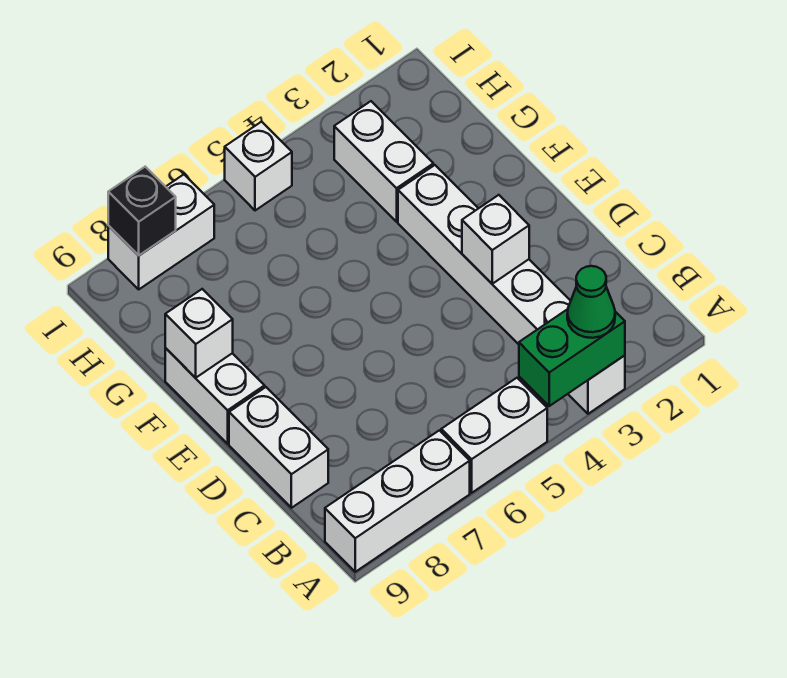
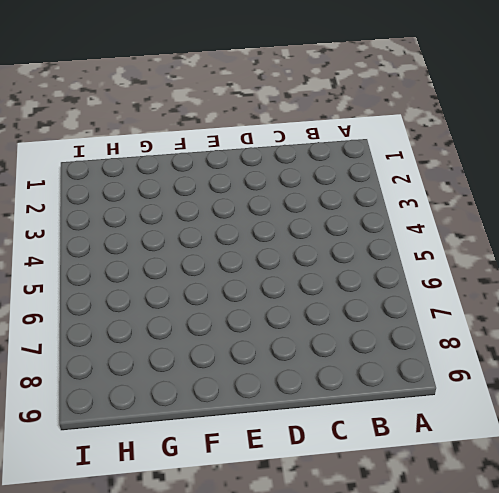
none -> white 1x6 brick [398,165,625,414]
none -> white 1x2 brick [441,378,547,493]
none -> white 1x3 brick [325,430,470,572]

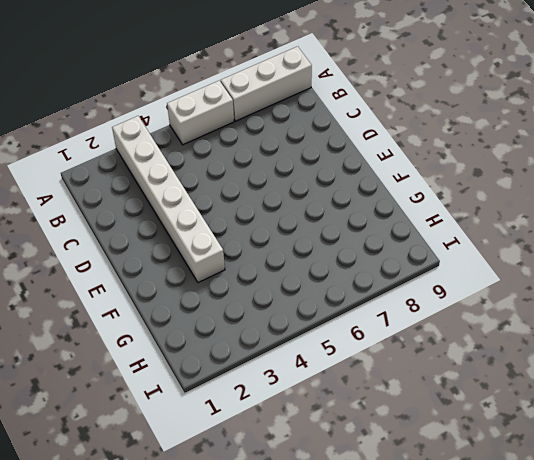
none -> white 1x2 brick [229,387,328,508]
none -> white 1x2 brick [165,348,265,444]
none -> white 1x2 brick [334,101,433,222]

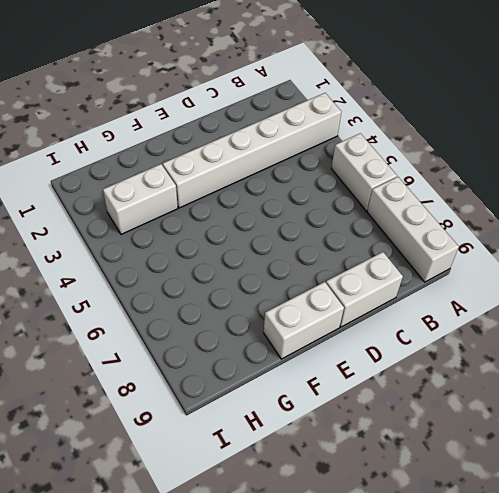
none -> white 1x1 brick [225,122,292,210]
none -> white 1x2 brick [108,175,214,289]
none -> green 1x2 brick [519,309,625,406]

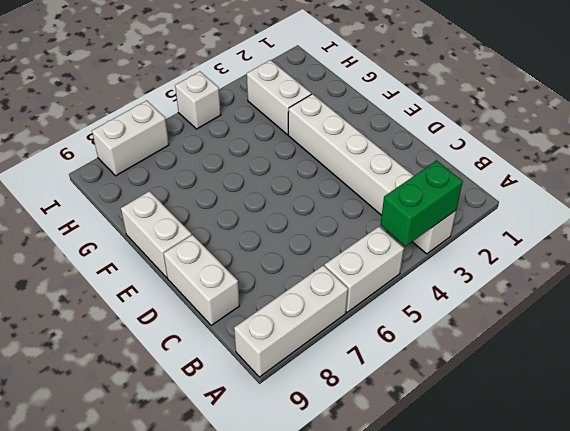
none -> white 1x1 brick [462,195,529,284]
none -> white 1x1 brick [165,289,233,378]
none -> black 1x1 brick [108,167,176,255]

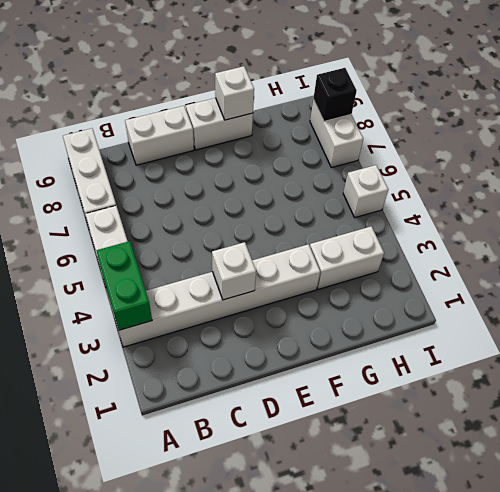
none -> green 1x1 cone [567,266,615,338]

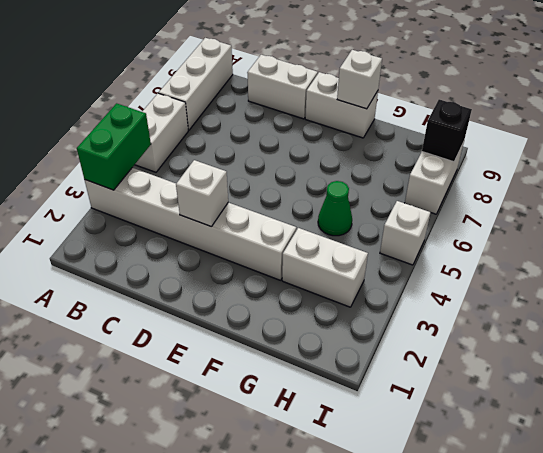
green 1x1 cone [318,181,352,236] -> green 1x1 cone moved to [567,266,615,338]

